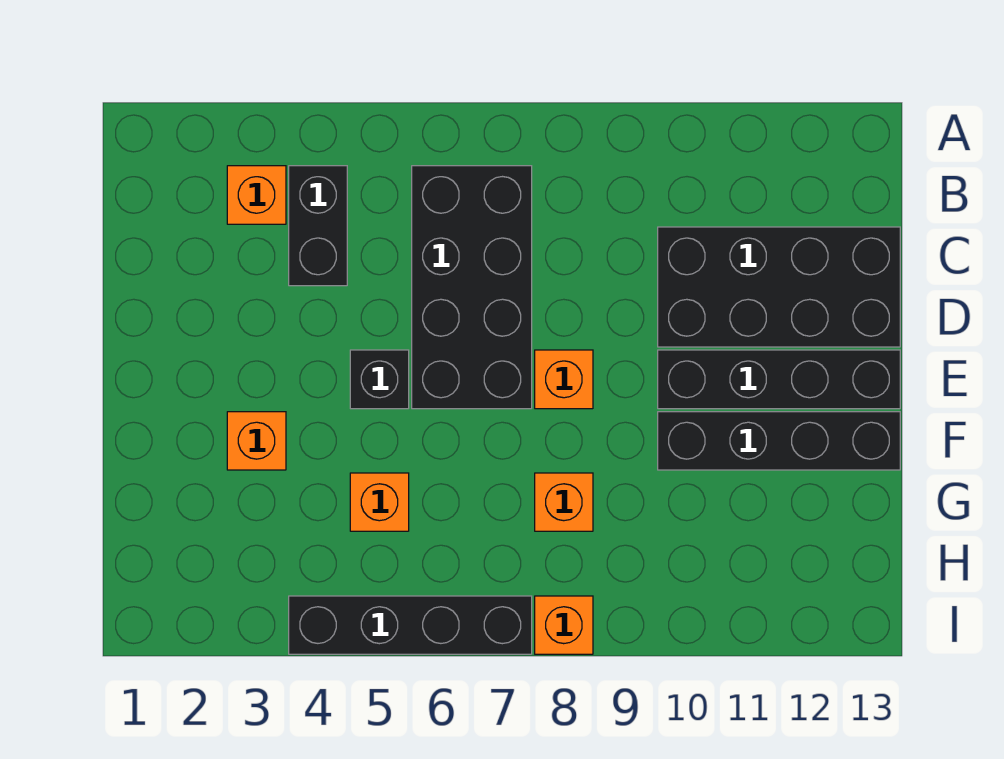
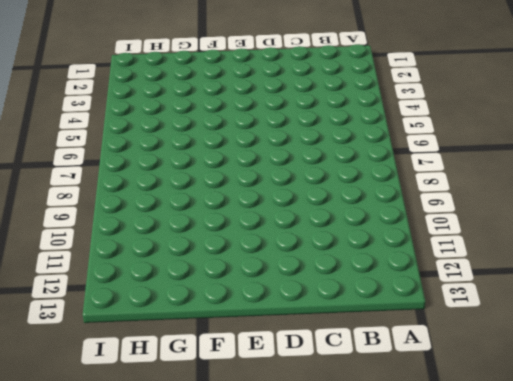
none -> orange 1x1 brick [227,166,286,224]
none -> black 1x2 brick [289,166,347,286]
none -> black 2x4 brick [412,166,532,409]

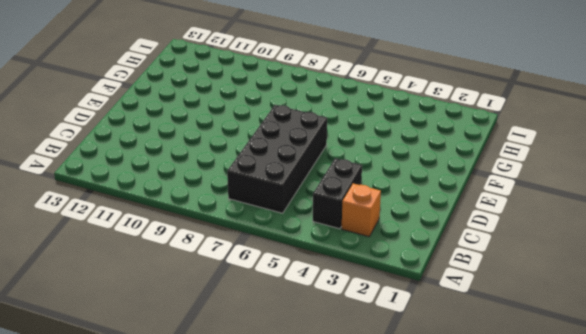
none -> black 2x4 brick [658,227,900,347]
none -> black 1x1 brick [350,350,409,409]
none -> orange 1x1 brick [535,350,593,409]

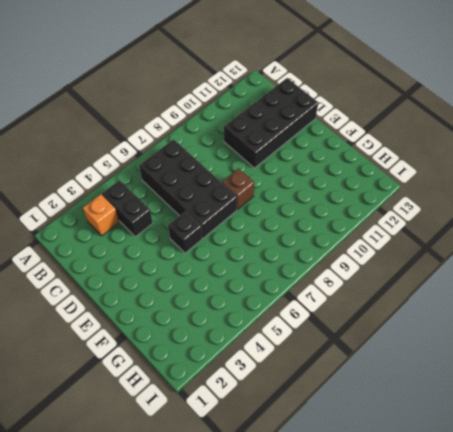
brown 1x1 brick [222,168,254,209] -> orange 1x1 brick [535,350,593,409]
none -> black 1x4 brick [658,350,900,409]
none -> orange 1x1 brick [227,412,286,470]
none -> black 1x4 brick [658,412,900,470]

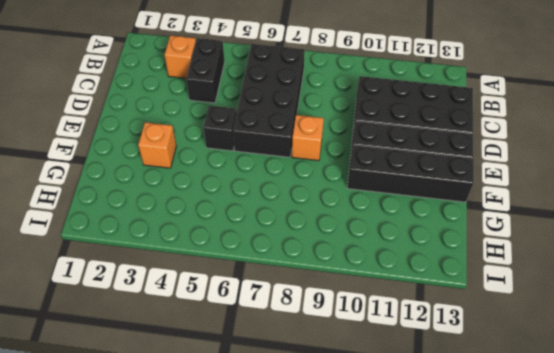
none -> orange 1x1 brick [350,473,409,531]
none -> orange 1x1 brick [535,473,593,531]
none -> black 1x4 brick [289,596,532,654]

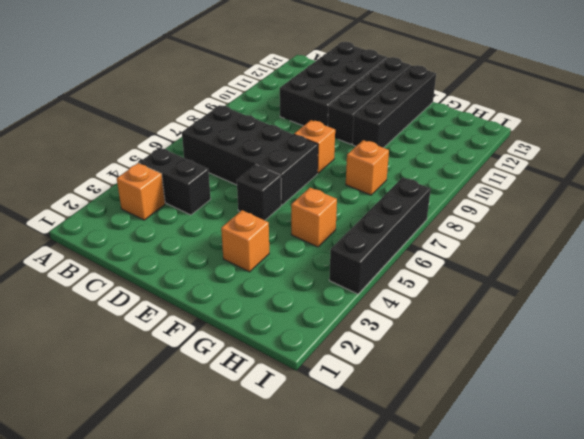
none -> orange 1x1 brick [535,596,593,654]

